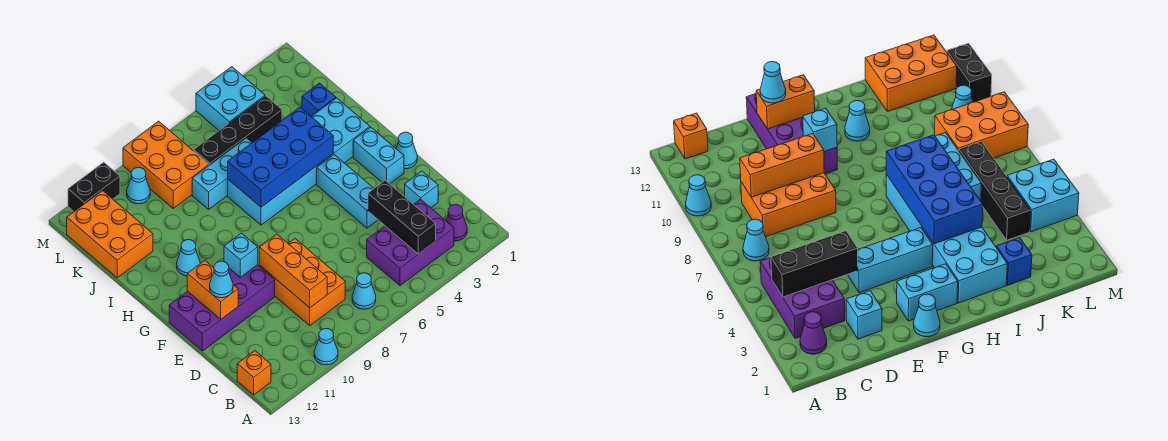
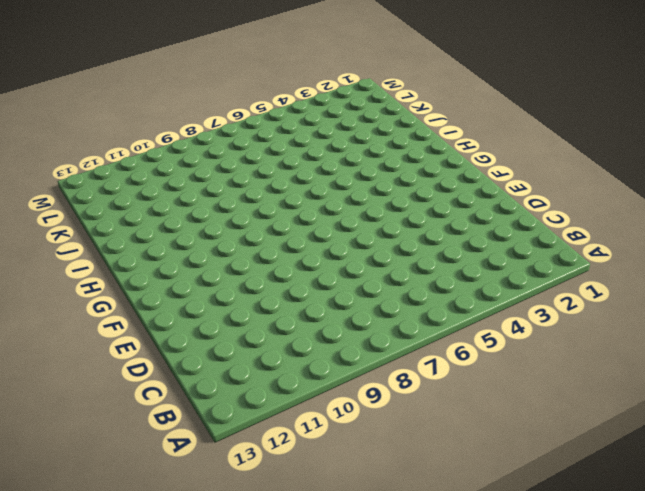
none -> cyan 1x1 cone [314,329,338,365]
none -> purple 1x1 cone [446,205,467,241]
none -> purple 2x3 brick [367,199,454,286]

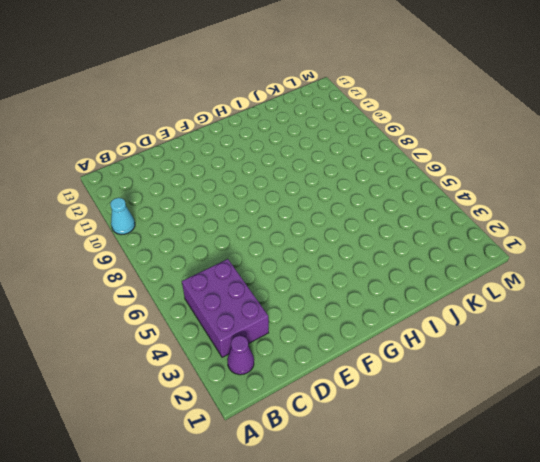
none -> cyan 1x1 cone [352,273,376,309]
none -> orange 1x1 brick [237,351,271,395]
none -> orange 2x3 brick [259,239,345,326]

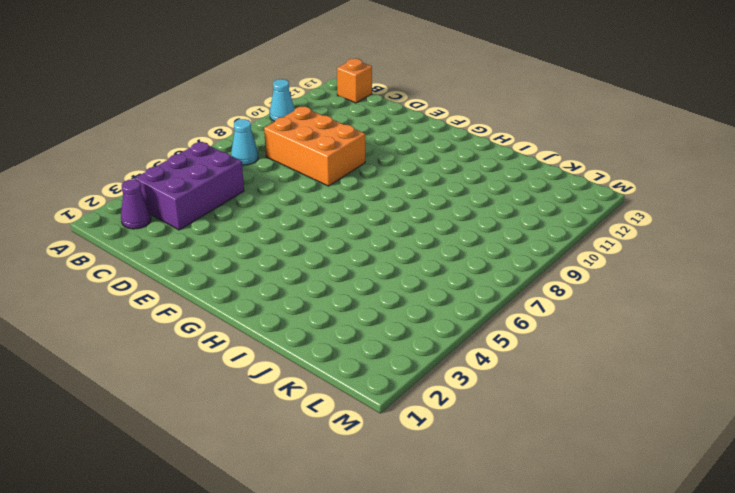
none -> cyan 1x1 brick [405,171,438,208]
none -> cyan 1x3 brick [317,155,378,228]
none -> purple 2x4 brick [169,265,275,351]

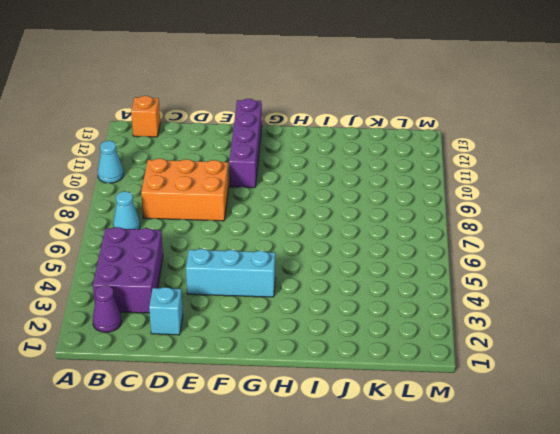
purple 1x4 brick [229,99,262,188] -> purple 2x4 brick [169,265,275,351]
none -> cyan 1x1 cone [396,132,417,169]
none -> cyan 1x2 brick [353,127,404,184]
none -> cyan 2x6 brick [228,98,370,225]

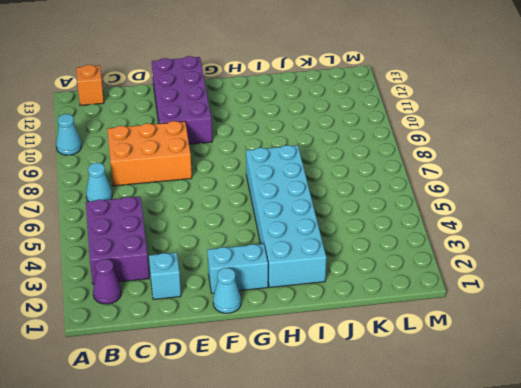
none -> cyan 1x3 brick [317,155,378,228]
none -> cyan 1x1 cone [177,240,200,276]
none -> blue 1x1 brick [302,83,336,116]

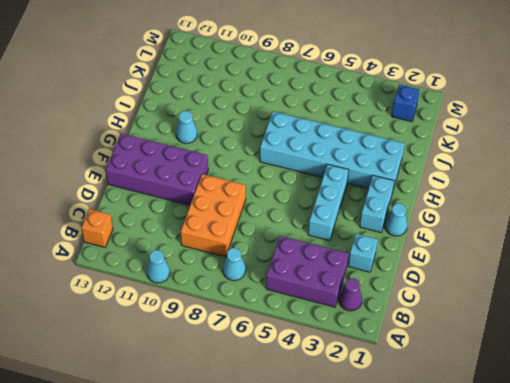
blue 1x1 brick [392,85,420,122] -> blue 1x1 brick moved to [302,83,336,116]
none -> cyan 1x3 brick [192,138,252,209]
none -> orange 2x3 brick [67,191,153,278]
none -> black 1x4 brick [194,96,282,165]

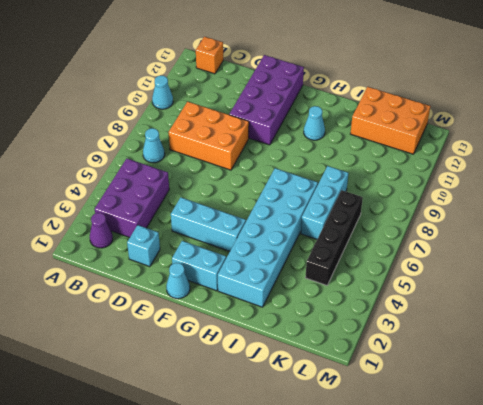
none -> blue 1x1 brick [302,83,336,116]
none -> orange 2x3 brick [123,121,209,208]
none -> cyan 2x2 brick [196,67,265,130]

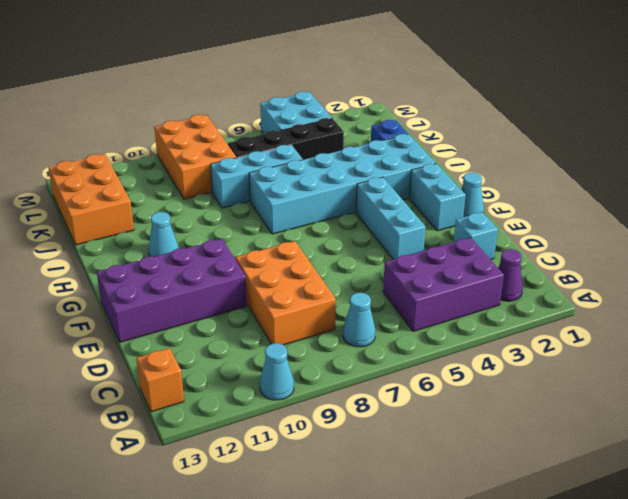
none -> cyan 1x1 cone [127,168,150,204]
none -> black 1x2 brick [68,162,120,211]
none -> black 1x3 brick [368,180,436,254]

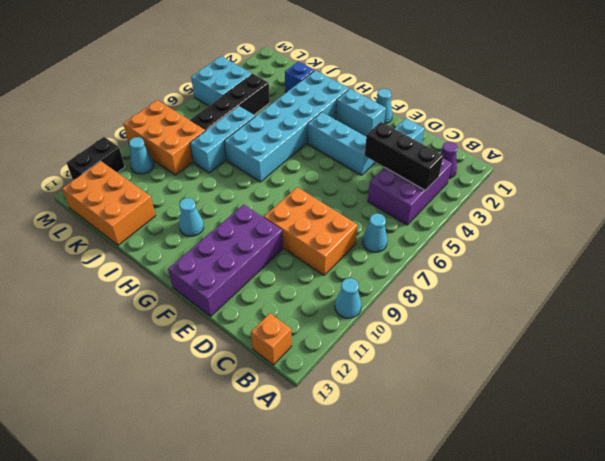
none -> orange 1x3 brick [259,234,327,308]
none -> orange 1x2 brick [187,261,238,319]
none -> cyan 1x1 brick [224,233,258,277]

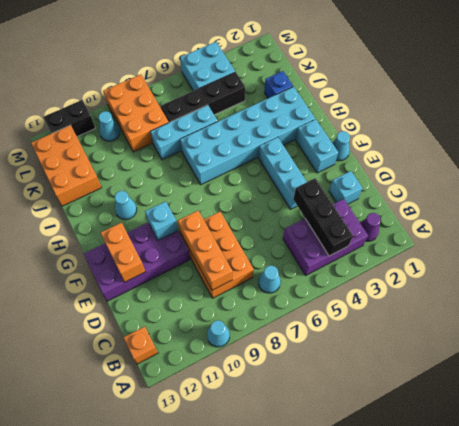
none -> blue 2x4 brick [228,107,333,207]
none -> cyan 1x1 cone [210,261,233,298]

